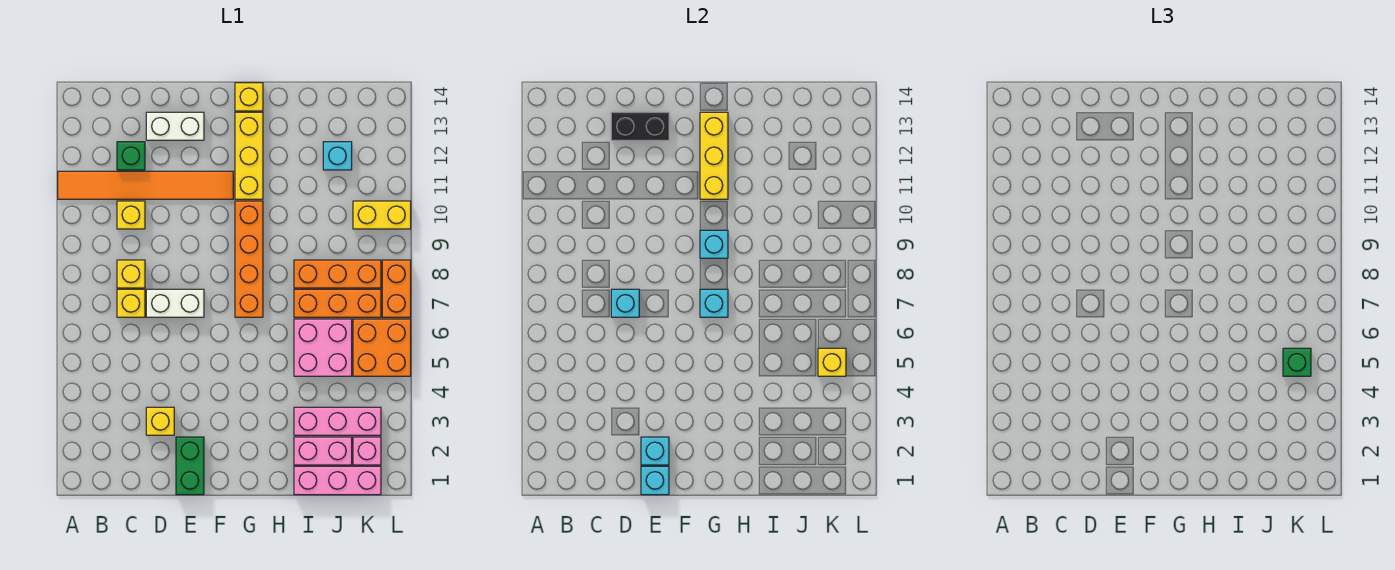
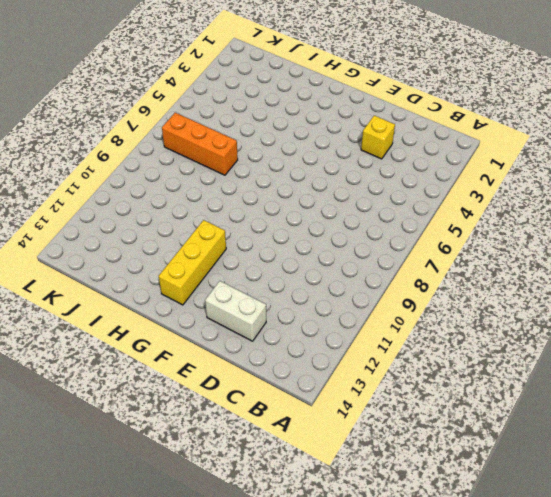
none -> orange 1x6 tile [58,171,233,199]
none -> yellow 1x1 brick [117,289,145,317]
none -> yellow 1x1 brick [117,260,145,288]
none -> yellow 1x1 brick [117,201,145,229]

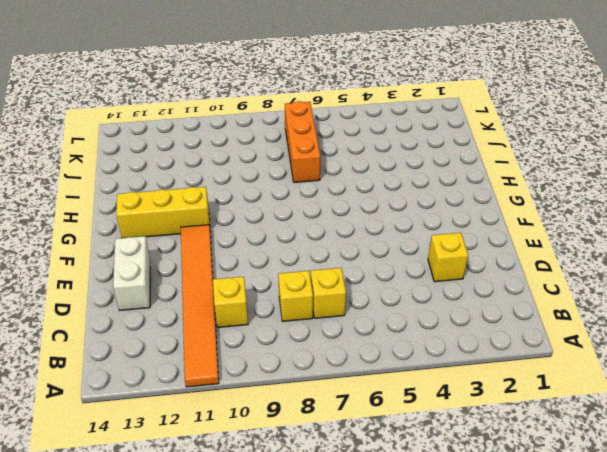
none -> green 1x1 brick [117,142,145,170]
none -> white 1x2 brick [146,289,204,317]
none -> green 1x2 brick [176,437,204,495]
none -> orange 1x4 brick [235,201,263,317]

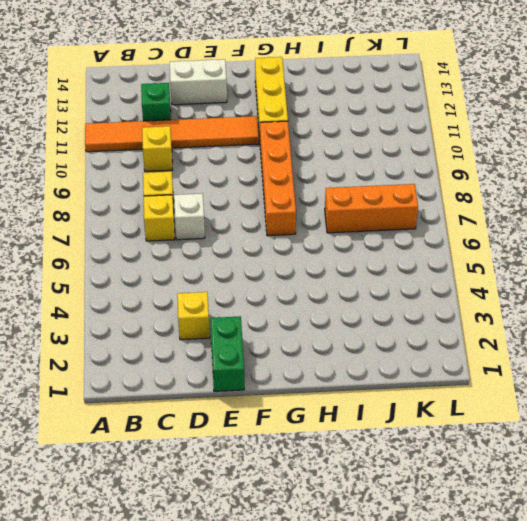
white 1x1 brick [174,193,205,240] -> white 1x2 brick [146,289,204,317]
none -> yellow 1x1 brick [235,83,263,111]
none -> pink 1x3 brick [294,466,381,495]
none -> pink 1x2 brick [294,437,352,465]
none -> pink 1x3 brick [294,407,381,435]

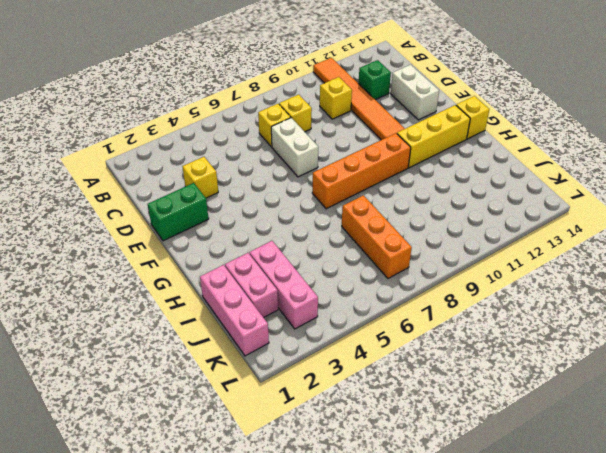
none -> pink 2x2 brick [294,319,352,376]
none -> orange 1x3 brick [294,260,381,288]
none -> cyan 1x1 brick [323,142,352,170]
none -> pink 1x1 brick [353,437,381,465]

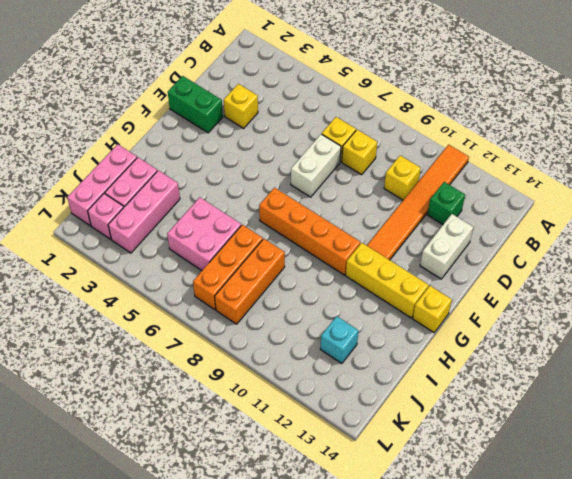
none -> orange 2x2 brick [353,319,411,376]
none -> yellow 1x2 brick [353,201,411,229]
none -> orange 1x2 brick [382,260,411,317]
none -> cyan 1x1 brick [611,289,639,317]

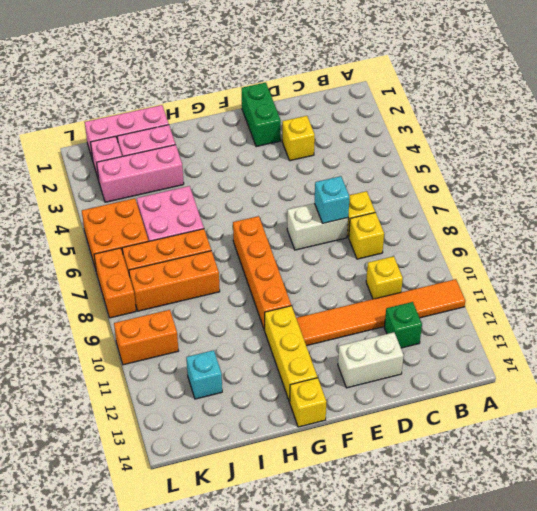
orange 1x2 brick [114,310,178,365] -> yellow 1x2 brick [353,201,411,229]
none -> black 1x2 brick [611,112,669,140]
none -> cyan 1x1 brick [641,466,669,495]
none -> cyan 1x1 brick [641,437,669,465]
none -> cyan 1x1 brick [700,289,728,317]

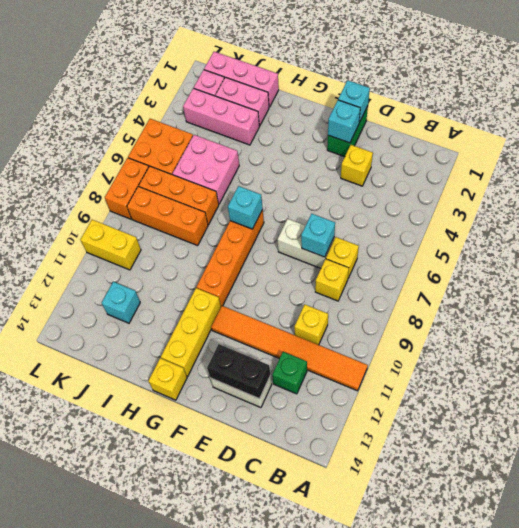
none -> cyan 1x1 brick [700,230,728,258]
none -> yellow 1x3 brick [700,112,728,199]
none -> yellow 1x1 brick [818,348,846,376]
none -> green 1x1 brick [1283,348,1311,376]

